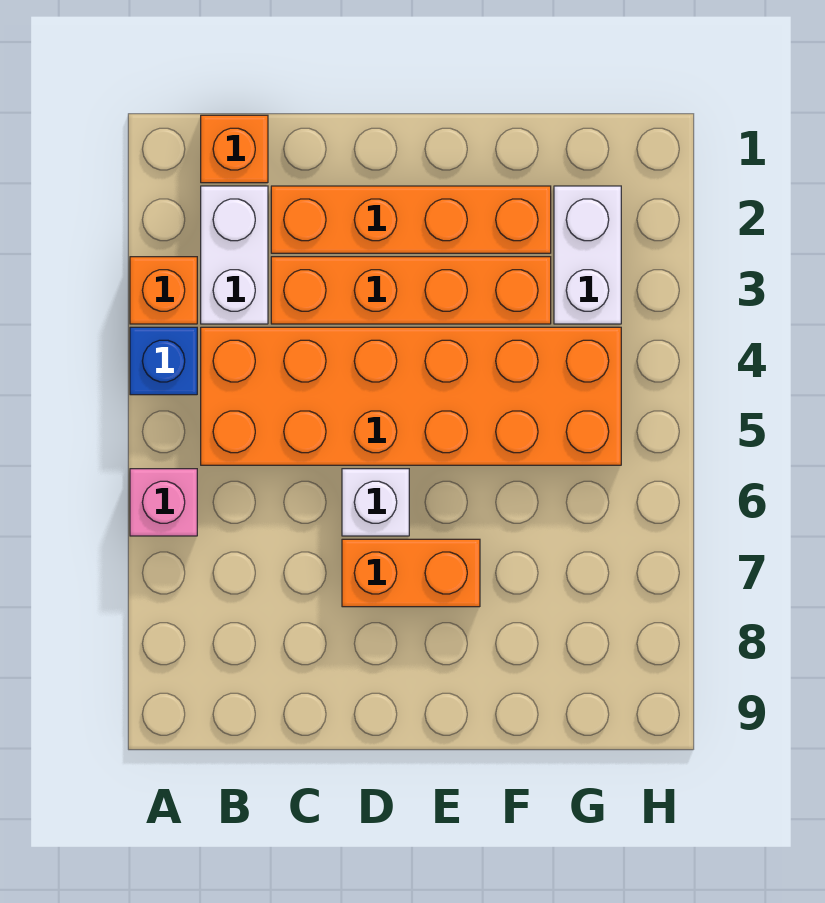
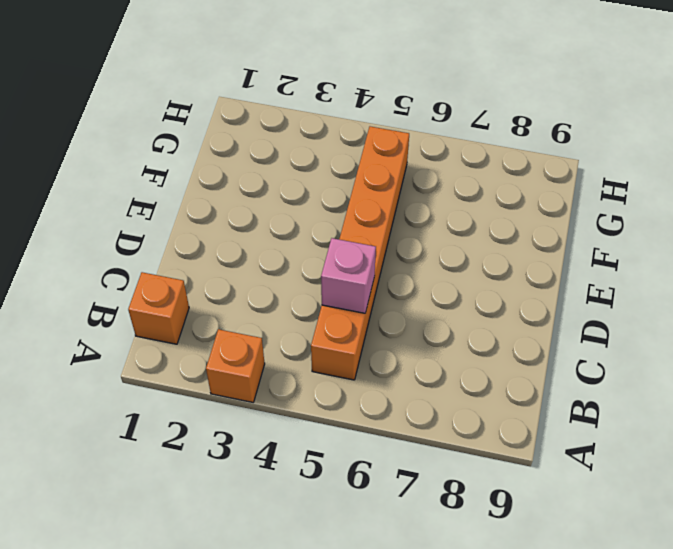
orange 1x6 brick [311,126,409,380] -> orange 2x6 brick [201,327,621,465]
pink 1x1 brick [321,238,376,313] -> pink 1x1 brick moved to [130,469,197,536]
none -> blue 1x1 brick [130,327,197,395]
none -> white 1x2 brick [201,186,268,324]

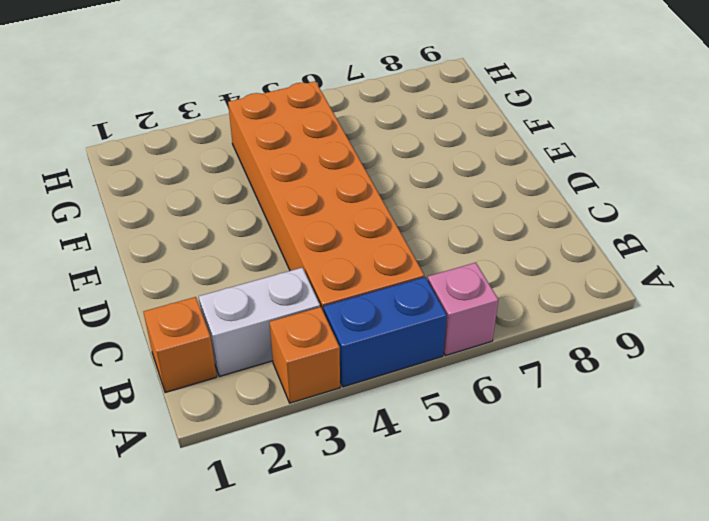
blue 1x2 brick [324,277,447,387] -> blue 1x1 brick [130,327,197,395]
none -> orange 1x4 brick [271,186,551,253]
none -> orange 1x4 brick [271,257,551,324]

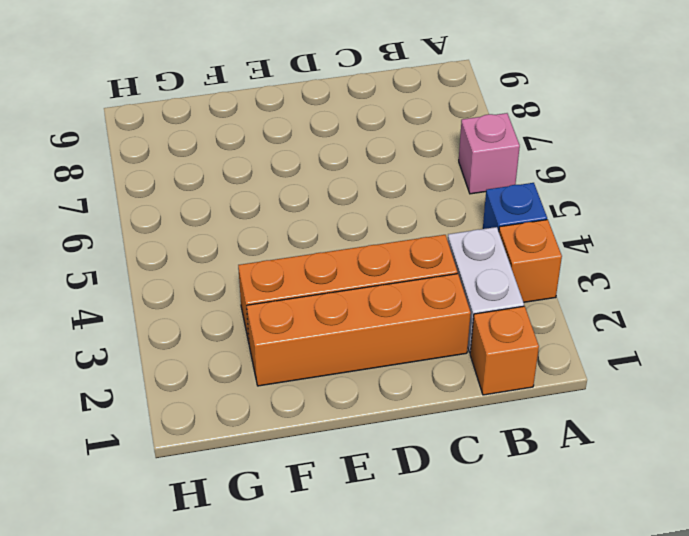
none -> orange 2x6 brick [201,327,621,465]
none -> white 1x1 brick [342,469,409,536]

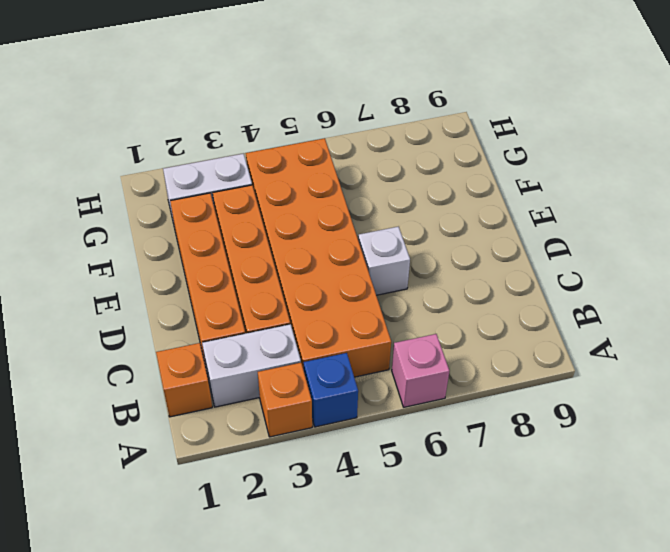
none -> orange 1x2 brick [342,539,480,607]

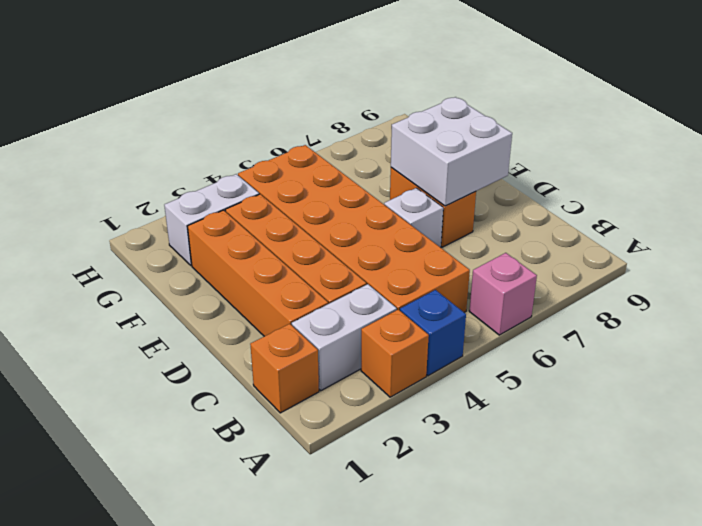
white 2x2 brick [391,97,512,206] -> none

